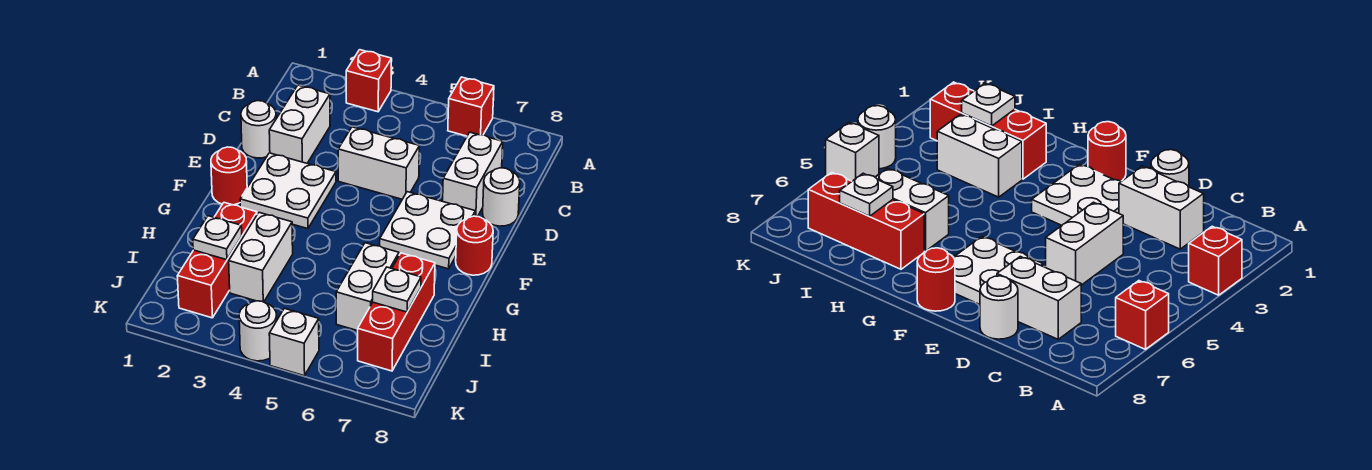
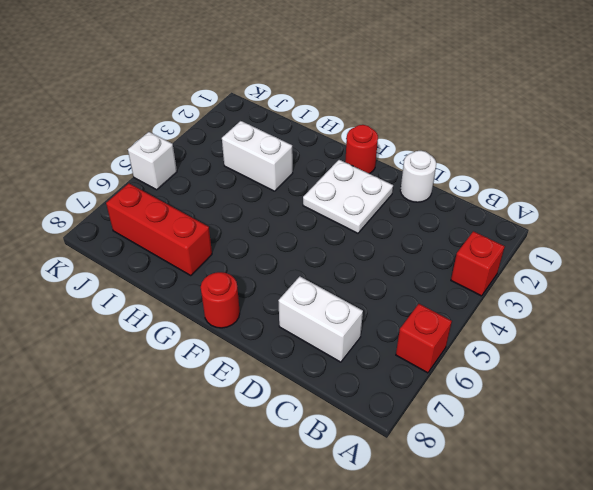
none -> white 1x2 brick [269,85,330,163]
none -> white 1x2 brick [338,127,419,199]
none -> white 1x1 round brick [483,168,520,226]

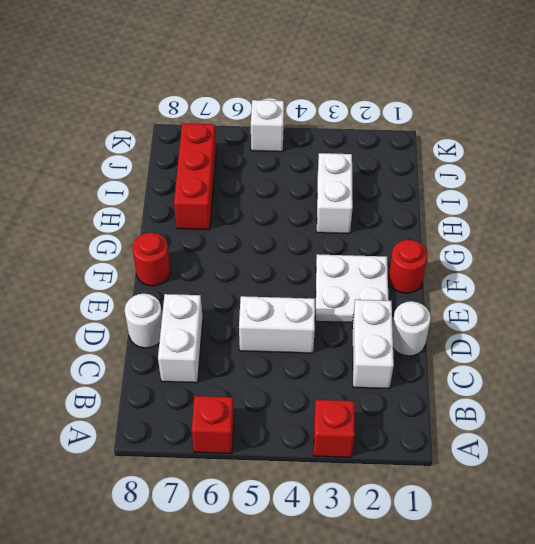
none -> white 2x2 plate [380,192,475,269]
none -> red 1x3 brick [177,203,257,318]
none -> white 1x2 brick [336,243,399,331]

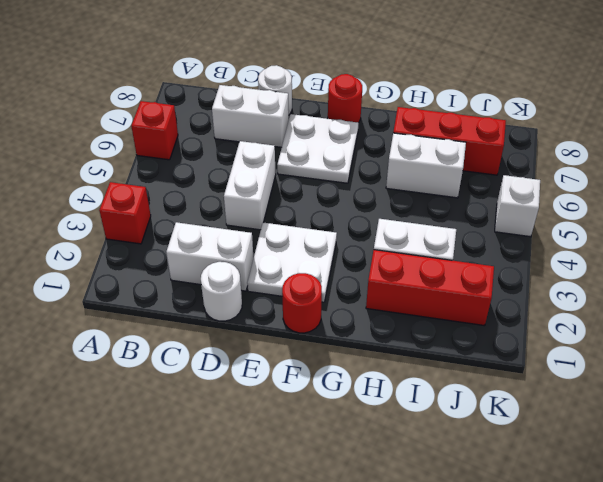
none -> white 1x1 round brick [239,301,277,361]
none -> white 1x1 plate [193,216,242,260]
none -> white 1x1 plate [372,267,421,312]

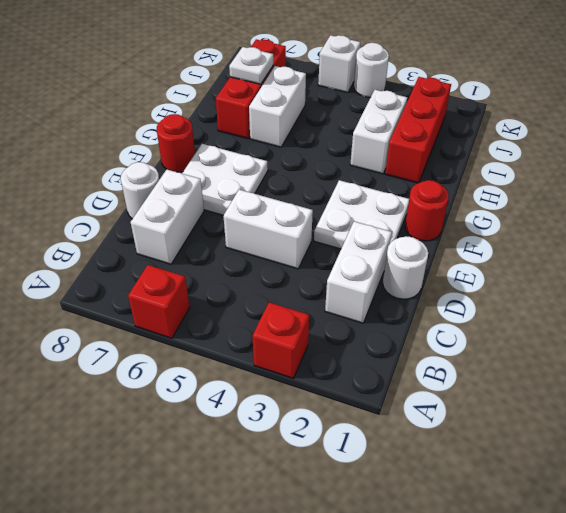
none -> white 1x1 plate [193,216,242,260]

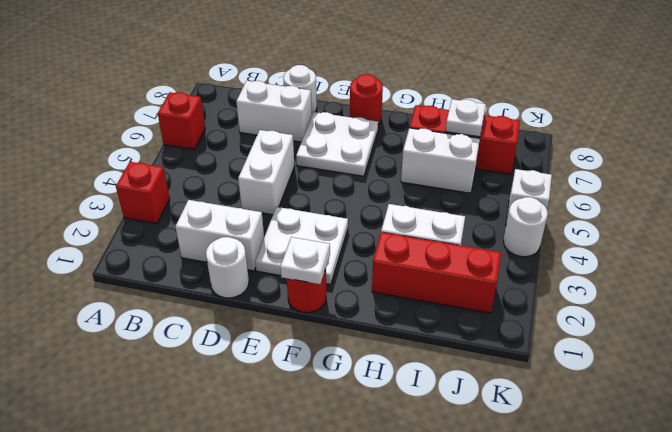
white 1x1 plate [280,237,330,284] -> white 1x1 plate moved to [193,216,242,260]

